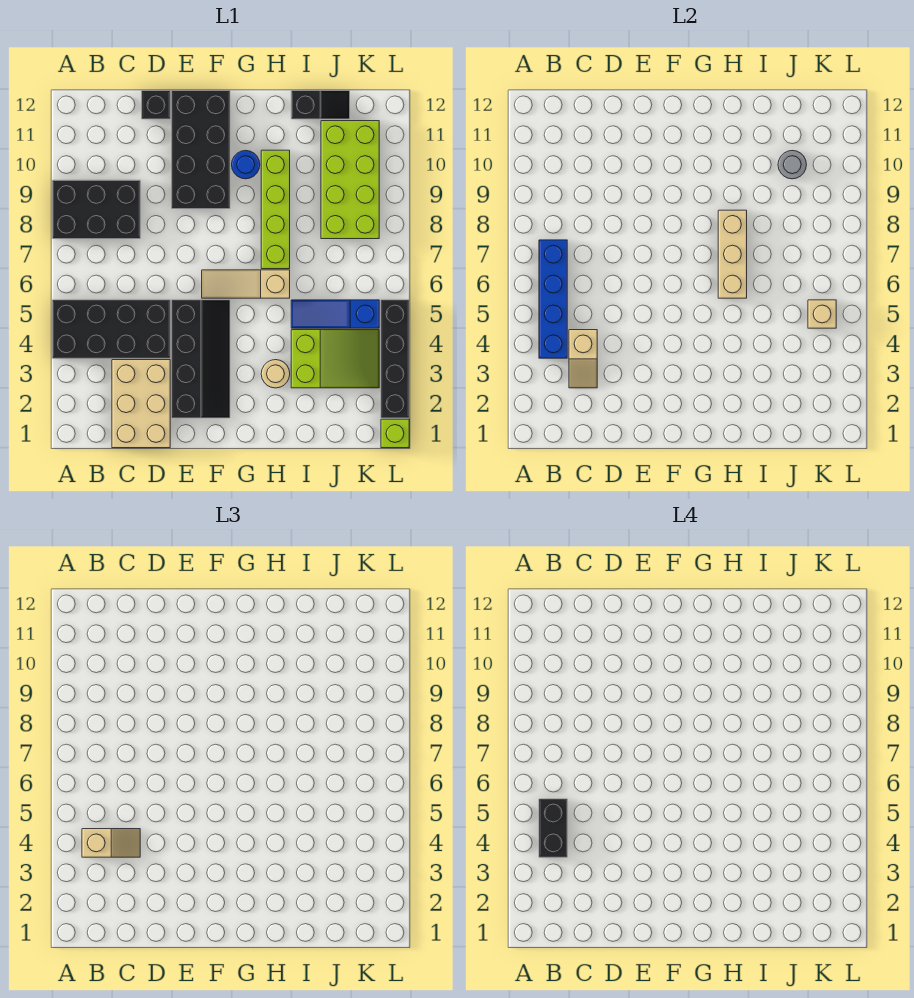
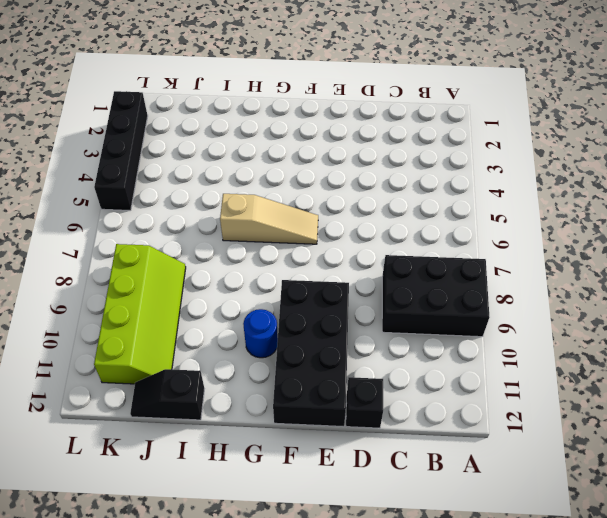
lime 2x4 slope [94,244,186,384] -> lime 2x4 brick [321,121,379,239]
none -> black 2x4 brick [52,300,170,358]
none -> tan 2x3 brick [112,360,170,448]
none -> black 2x4 slope [172,300,230,418]

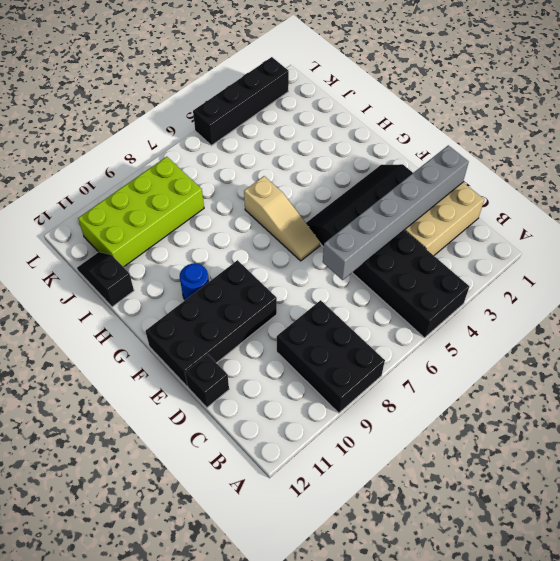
grey 1x6 brick [323,145,469,280] -> none
none -> tan 1x1 round brick [261,360,290,388]
none -> lime 1x4 brick [261,150,290,269]
none -> lime 2x3 slope [291,330,379,388]

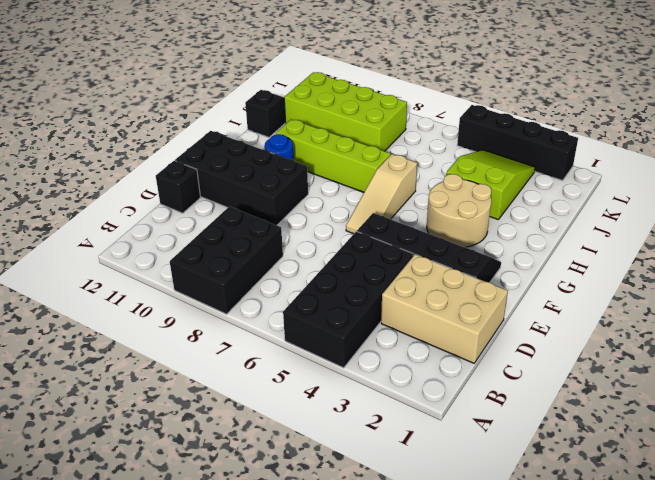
tan 2x2 round brick [427,174,491,247] -> tan 1x1 round brick [261,360,290,388]
none -> blue 1x3 slope [291,300,379,328]
none -> lime 1x1 brick [381,419,409,448]
none -> blue 1x4 brick [539,240,567,358]

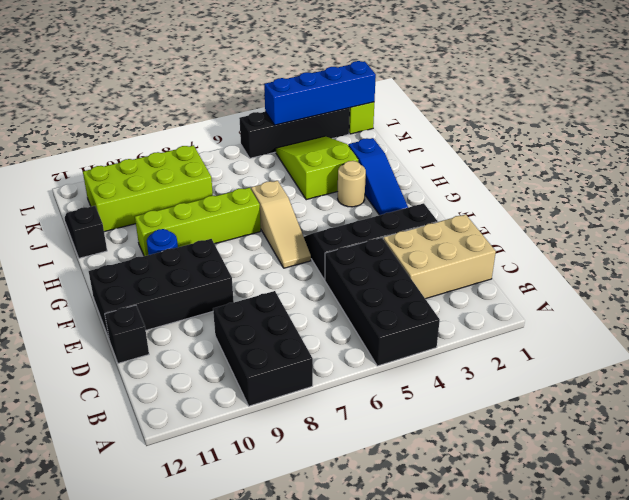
blue 1x3 slope [348,138,408,215] -> blue 1x3 slope moved to [291,300,379,328]
blue 1x4 brick [264,61,376,125] -> blue 1x4 brick moved to [539,240,567,358]
none -> tan 1x2 slope [569,330,597,388]
none -> tan 1x3 brick [718,210,747,298]
none -> grey 1x1 round brick [778,151,806,179]

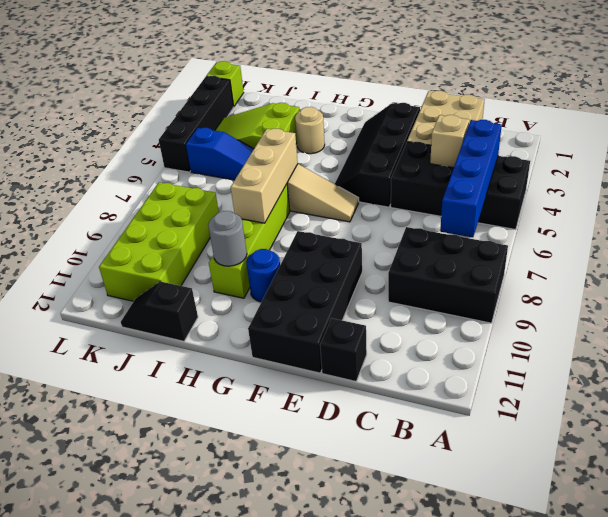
grey 1x1 round brick [208,211,247,266] -> grey 1x1 round brick moved to [778,151,806,179]
none -> tan 1x1 brick [808,300,836,328]
none -> tan 1x2 slope [82,829,140,857]
none -> black 1x2 brick [539,799,567,857]

